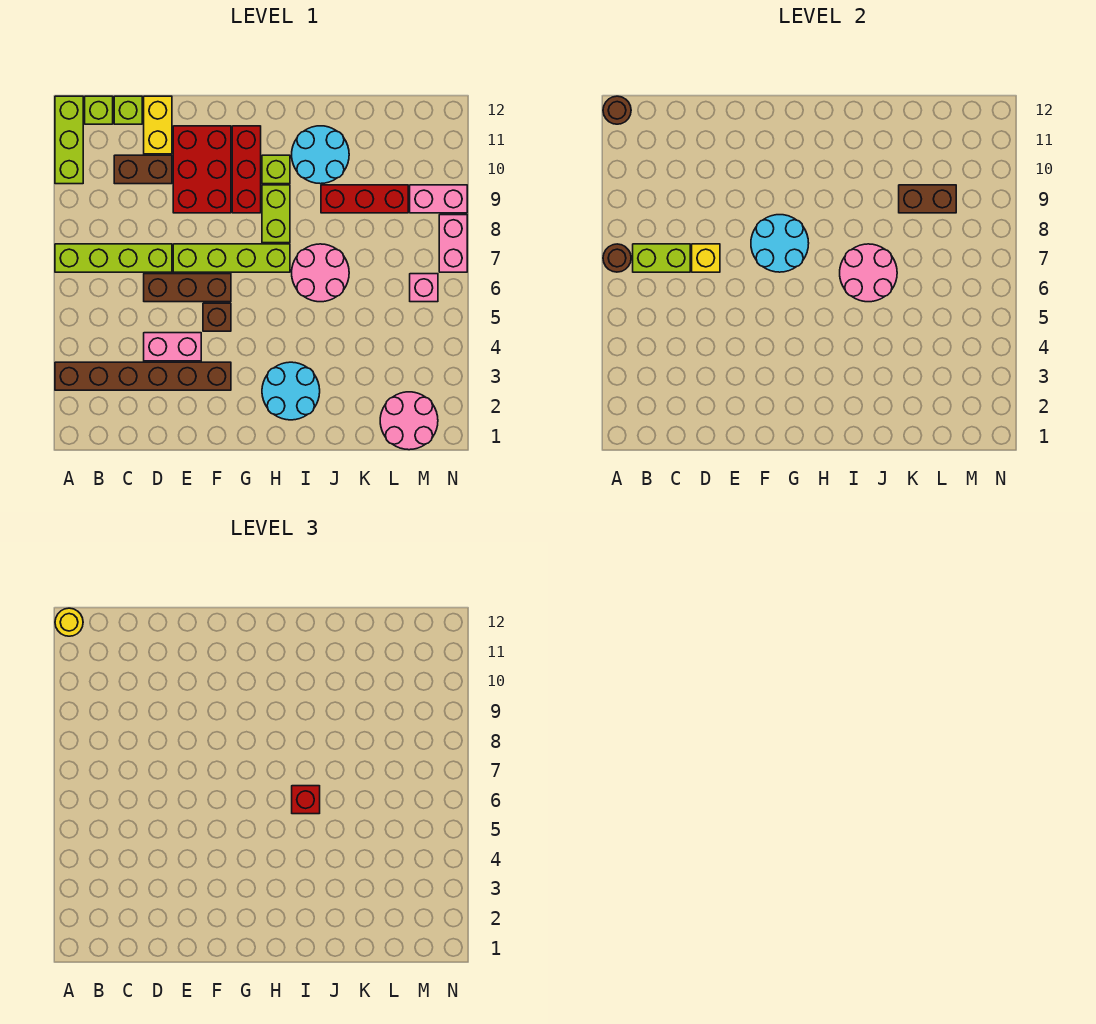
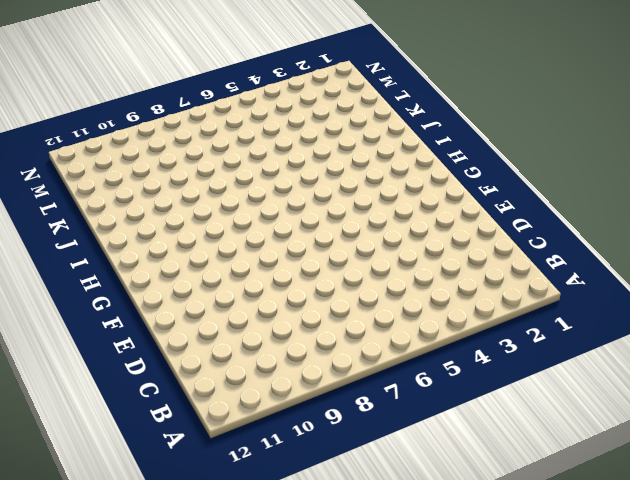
none -> brown 1x6 brick [55,362,231,390]
none -> lime 1x4 brick [55,244,172,272]
none -> lime 1x3 brick [55,96,83,184]
none -> lime 1x1 brick [85,96,113,124]

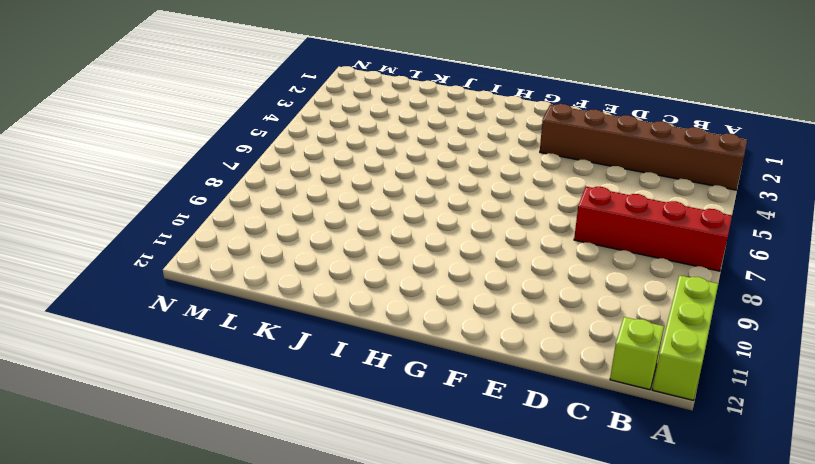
red 1x4 brick [574,187,732,271] -> lime 1x4 brick [55,244,172,272]
none -> brown 1x2 brick [114,155,172,184]
none -> lime 1x1 brick [114,96,142,124]
none -> pink 1x2 brick [144,333,201,361]
none -> brown 1x3 brick [144,274,231,302]

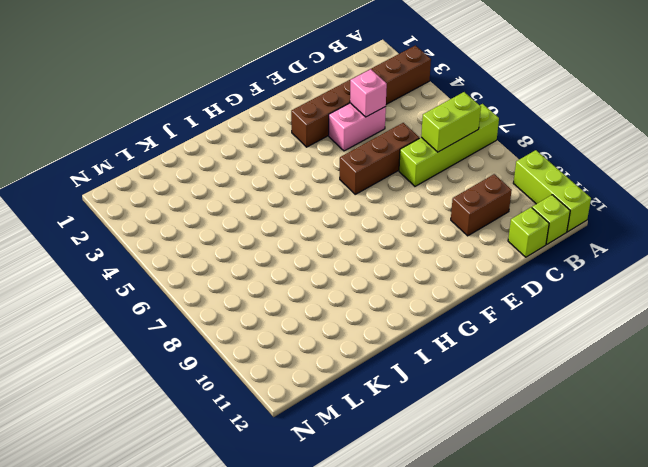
pink 1x1 brick [350,69,387,117] -> pink 1x1 brick moved to [410,274,438,302]
none -> yellow 1x2 brick [144,96,172,154]
none -> lime 1x4 brick [173,244,290,272]
none -> red 2x3 brick [173,126,231,213]
none -> brown 1x1 brick [203,303,231,331]

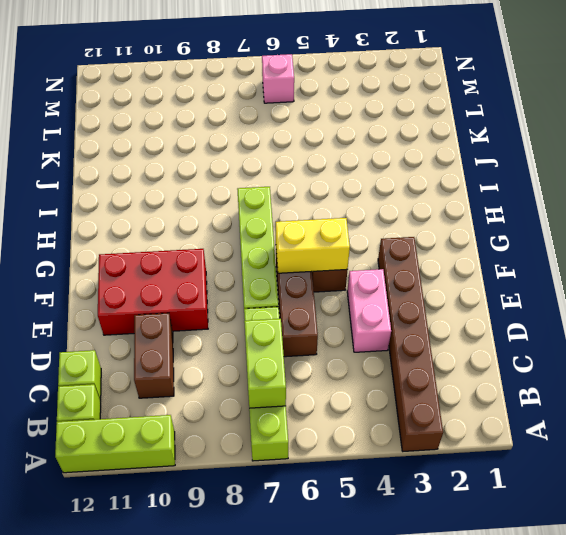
yellow 1x2 brick [276,218,350,273] -> yellow 1x2 brick moved to [144,96,172,154]
none -> red 1x3 brick [232,126,261,213]
none -> cyan 2x2 round brick [262,362,320,420]
none -> lime 1x2 brick [262,185,290,243]
none -> lime 1x1 brick [262,155,290,184]

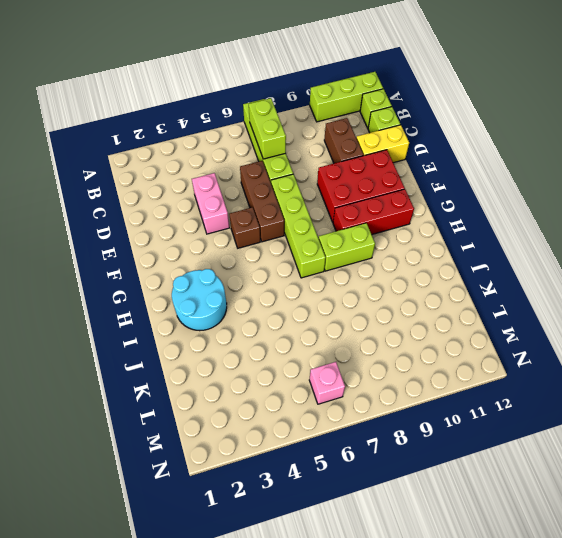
none -> brown 1x6 brick [55,362,231,390]
none -> lime 1x1 brick [262,155,290,184]
none -> pink 2x2 round brick [292,244,349,302]
none -> cyan 2x2 round brick [292,126,349,184]

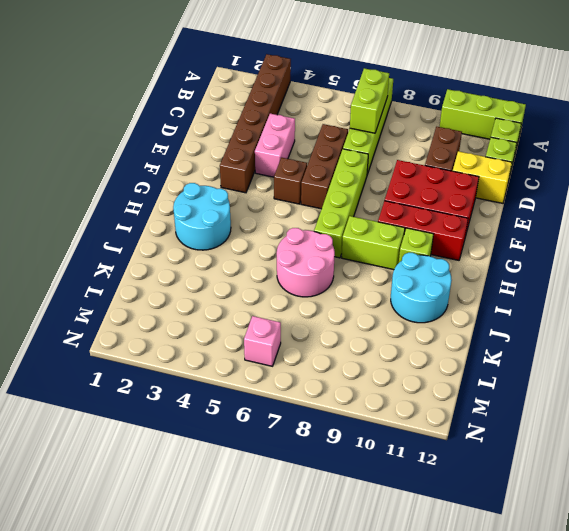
none -> red 1x3 brick [321,185,408,213]
none -> pink 2x2 round brick [380,392,438,450]
none -> pink 1x2 brick [410,185,467,213]
none -> pink 1x2 brick [439,215,467,272]

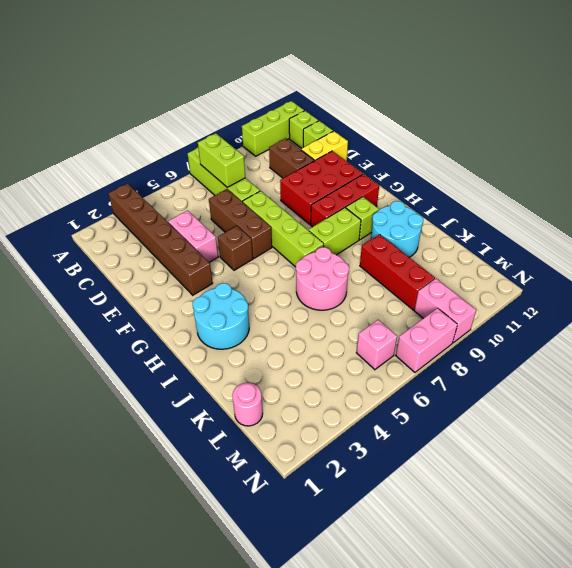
pink 1x1 round brick [232,383,263,426] -> pink 2x2 round brick [380,392,438,450]
none -> brown 1x1 round brick [603,244,631,272]
none -> brown 1x1 round brick [603,96,631,124]
none -> yellow 1x1 brick [692,244,720,272]
none -> cyan 2x2 round brick [751,215,809,272]

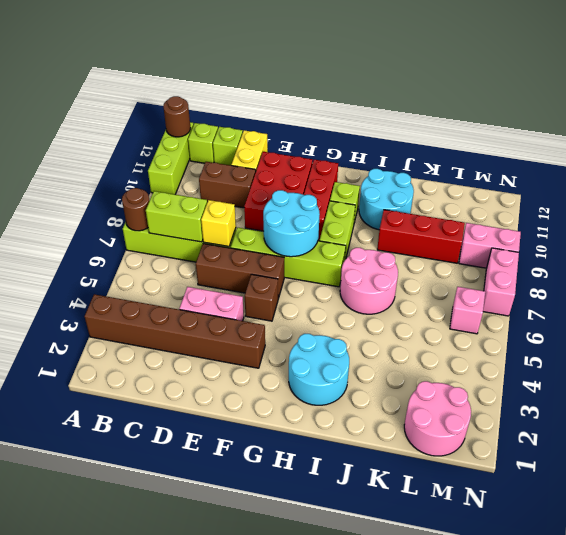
none -> pink 2x2 round brick [840,244,897,302]
none -> brown 1x2 brick [899,185,956,213]
none -> yellow 1x1 round brick [55,608,83,636]
none -> red 1x1 brick [292,786,320,814]

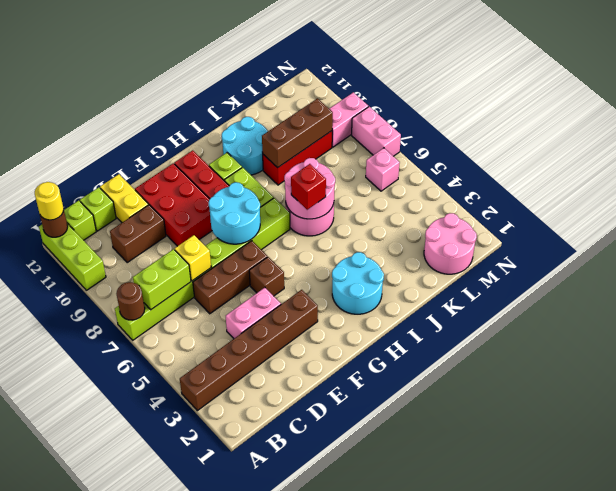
brown 1x3 brick [262,98,333,168] -> brown 1x2 brick [899,185,956,213]

